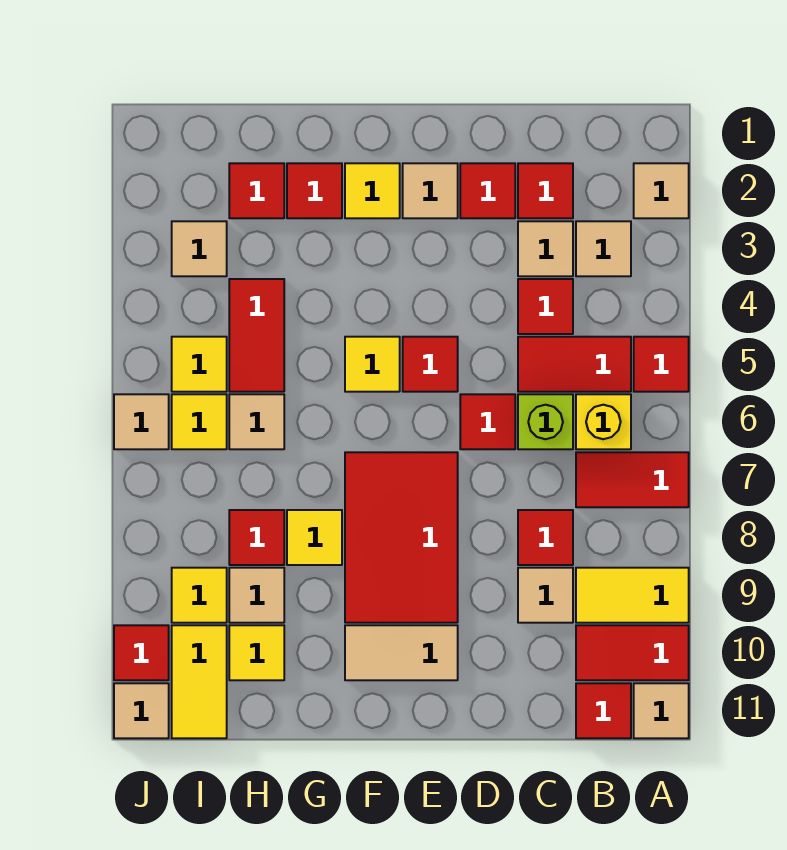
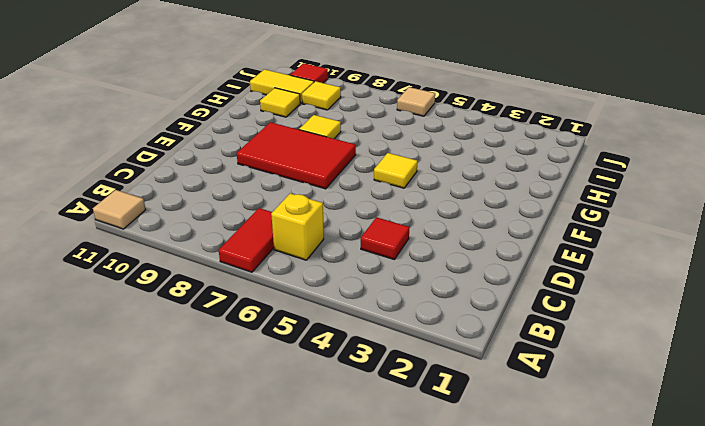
none -> tan 1x1 tile [634,163,689,218]
none -> red 1x1 tile [634,337,689,392]
none -> yellow 1x2 tile [576,568,689,623]
none -> red 1x2 tile [576,625,689,680]

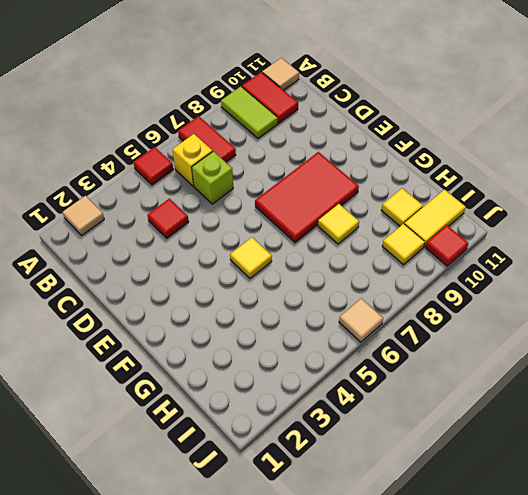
lime 1x2 tile [221,87,278,139] -> yellow 1x2 tile [576,568,689,623]
none -> tan 1x1 tile [576,221,631,276]
none -> red 1x2 tile [518,337,631,392]
none -> red 1x1 tile [576,683,631,738]
none -> red 1x1 tile [518,163,573,218]

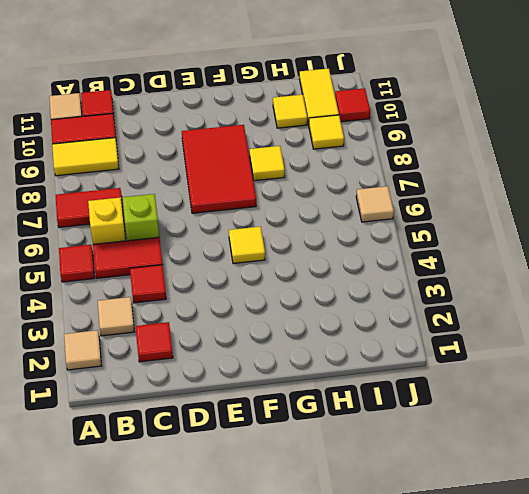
none -> tan 1x1 tile [518,221,573,276]
none -> red 1x1 tile [518,510,573,565]
none -> tan 1x1 tile [518,568,573,623]
none -> red 1x1 tile [460,163,515,218]

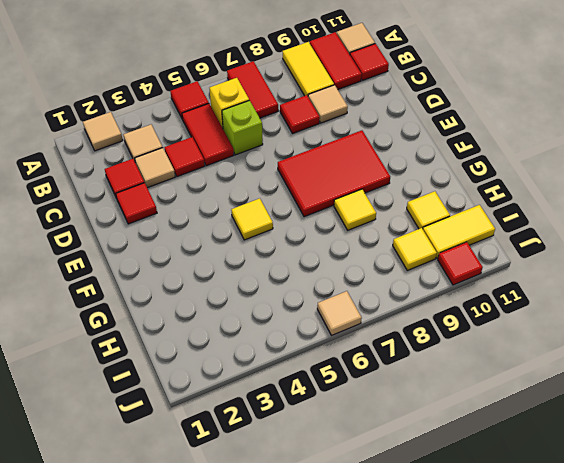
none -> red 1x1 tile [460,394,515,449]
none -> tan 1x1 tile [403,163,458,218]
none -> red 1x1 tile [403,337,458,392]
none -> tan 1x2 tile [345,625,458,680]

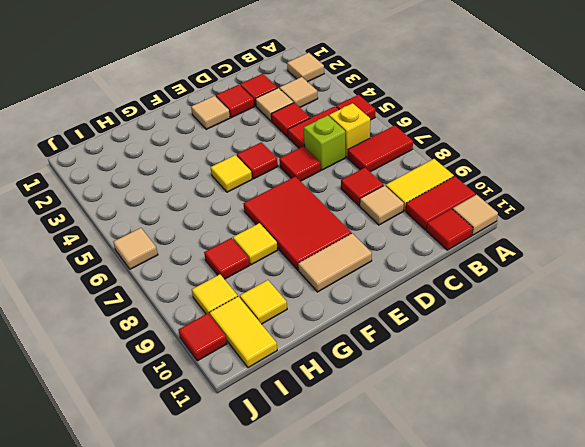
none -> yellow 1x1 tile [345,163,400,218]
none -> red 1x1 tile [287,163,342,218]
none -> red 1x1 tile [229,163,284,218]
none -> red 1x2 tile [229,279,284,392]

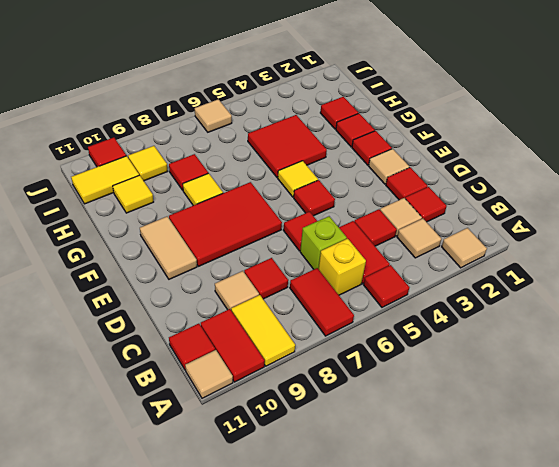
red 1x1 tile [352,131,392,165] -> yellow 1x1 tile [345,163,400,218]
red 2x2 tile [248,115,327,178] -> red 1x2 tile [229,279,284,392]
none -> tan 1x1 tile [229,394,284,449]
none -> tan 1x1 tile [229,568,284,623]
none -> tan 1x1 tile [172,221,227,276]
none -> yellow 1x1 tile [172,337,227,392]

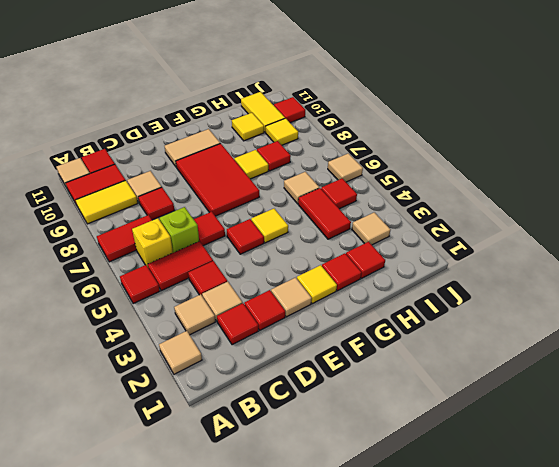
red 1x1 tile [321,178,357,209] -> yellow 1x1 tile [172,337,227,392]
none -> tan 1x1 tile [229,568,284,623]
none -> yellow 1x1 tile [172,394,227,449]
none -> tan 1x1 tile [114,683,169,738]

